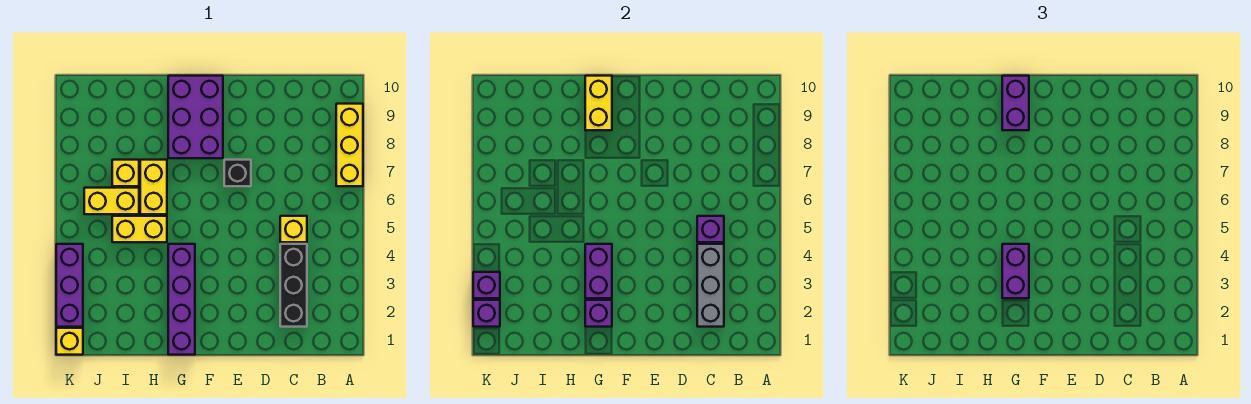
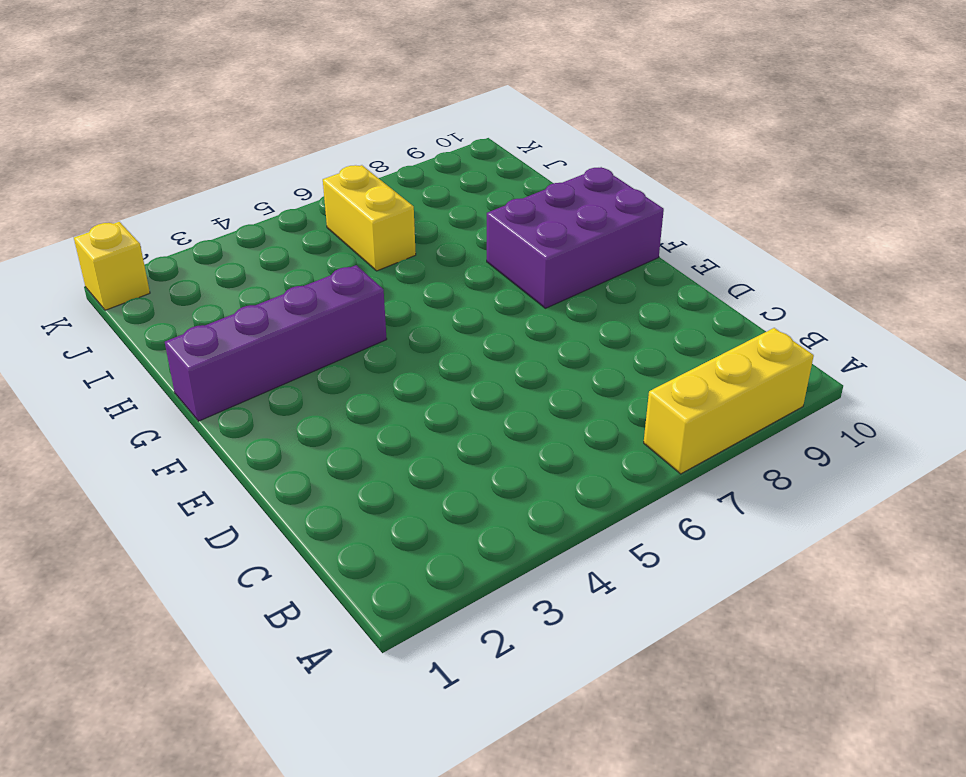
none -> black 1x3 brick [280,244,307,327]
none -> yellow 1x1 brick [280,216,307,242]
none -> black 1x1 brick [224,160,251,186]

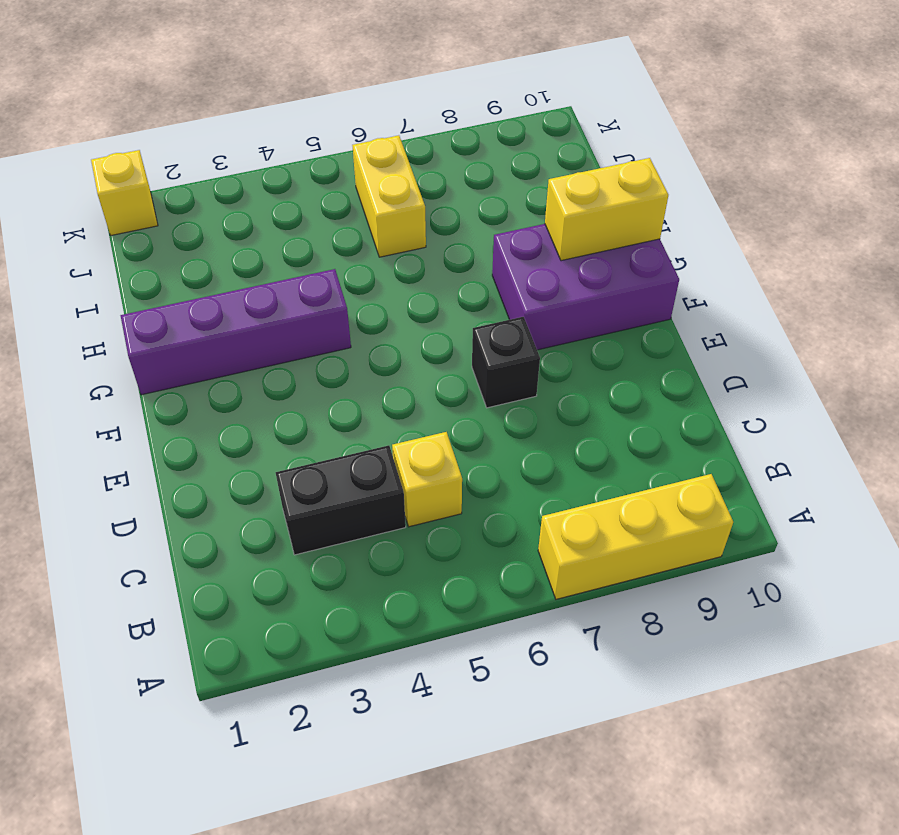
black 1x2 brick [276,445,406,555] -> black 1x3 brick [280,244,307,327]
none -> yellow 1x2 brick [112,216,167,242]
none -> yellow 1x2 brick [140,160,167,214]
none -> yellow 1x1 brick [112,160,139,186]

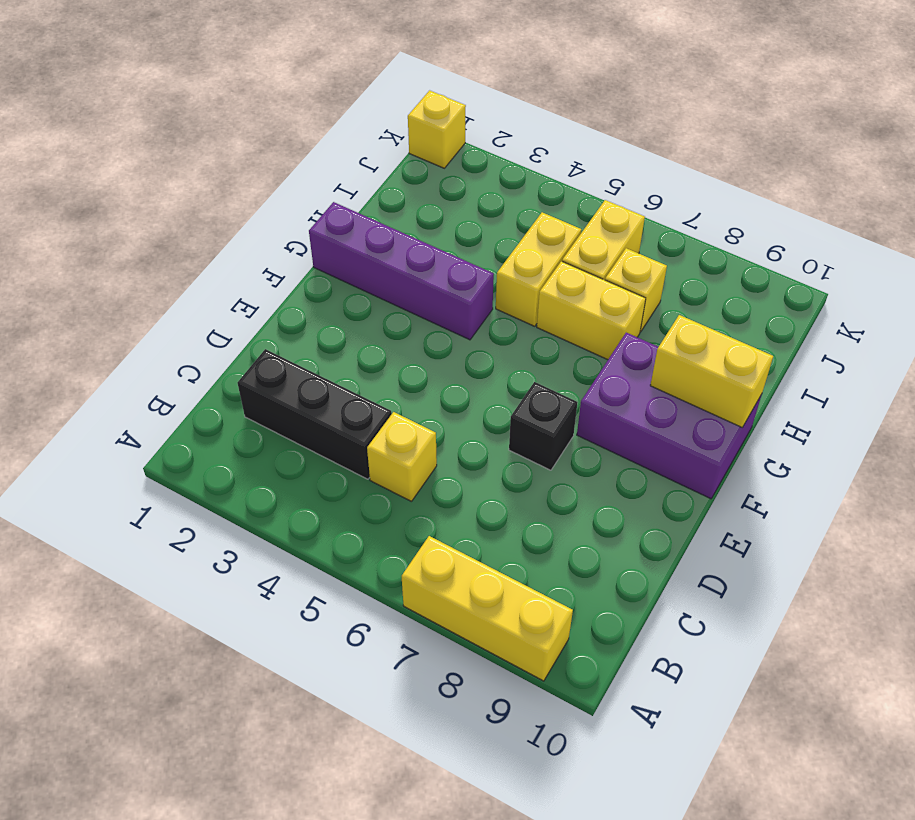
none -> purple 1x3 brick [56,244,83,327]
none -> grey 1x3 brick [697,244,724,327]
none -> purple 1x1 brick [697,216,724,242]

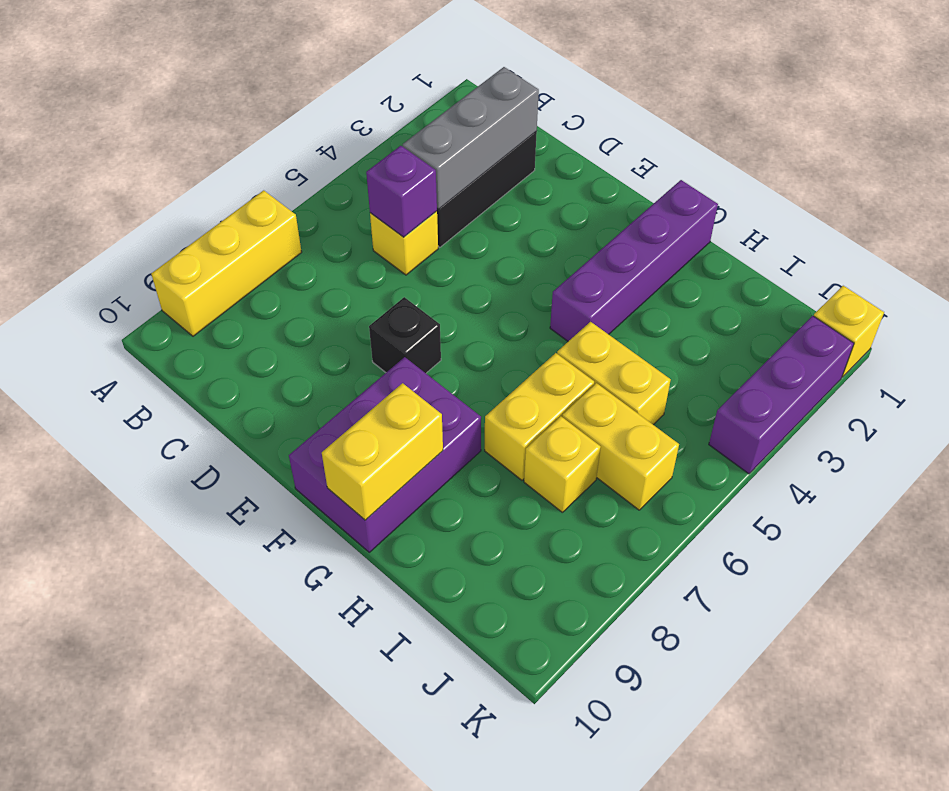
none -> purple 1x1 brick [585,300,612,327]
none -> purple 1x2 brick [585,244,612,298]
none -> purple 1x1 brick [473,300,500,327]

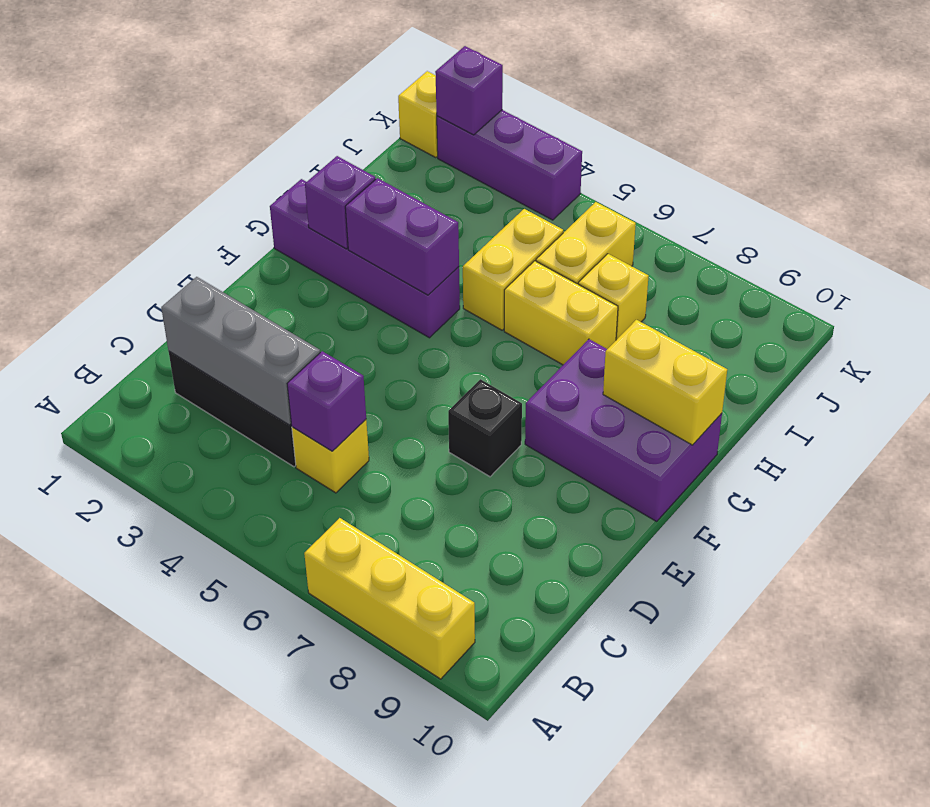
none -> purple 1x1 brick [473,272,500,298]
none -> purple 1x2 brick [1002,244,1029,298]
none -> purple 1x2 brick [1002,76,1029,130]

